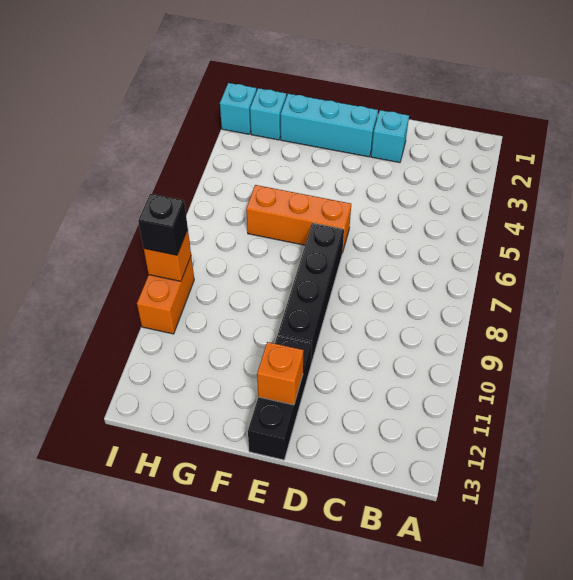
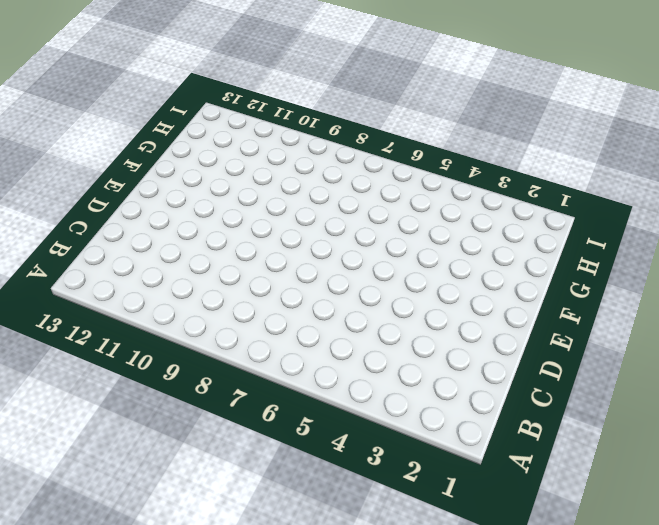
none -> cyan 1x1 brick [371,110,409,163]
none -> cyan 1x3 brick [281,94,378,157]

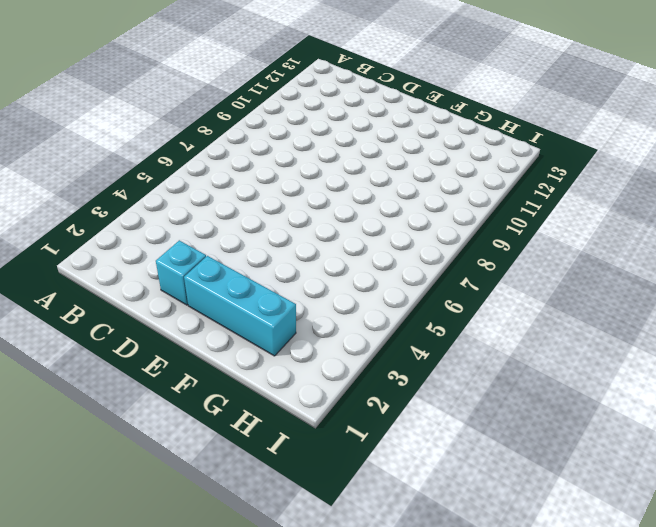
none -> orange 1x3 brick [246,185,351,253]
none -> black 1x4 brick [278,223,344,363]

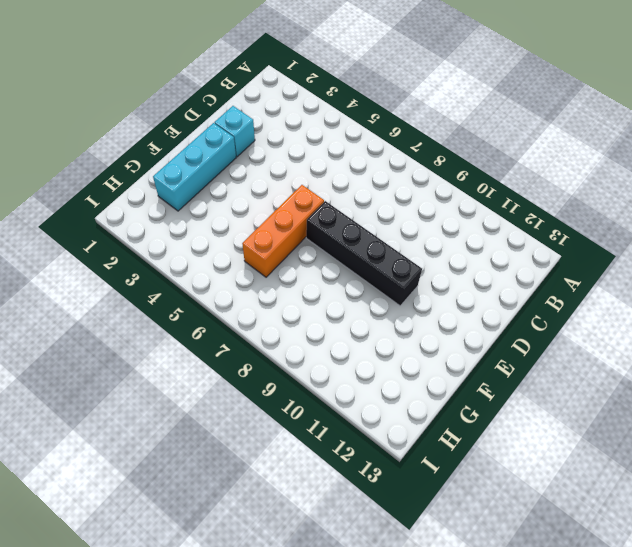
none -> black 1x3 brick [248,335,312,460]
none -> cyan 1x1 brick [250,88,286,140]

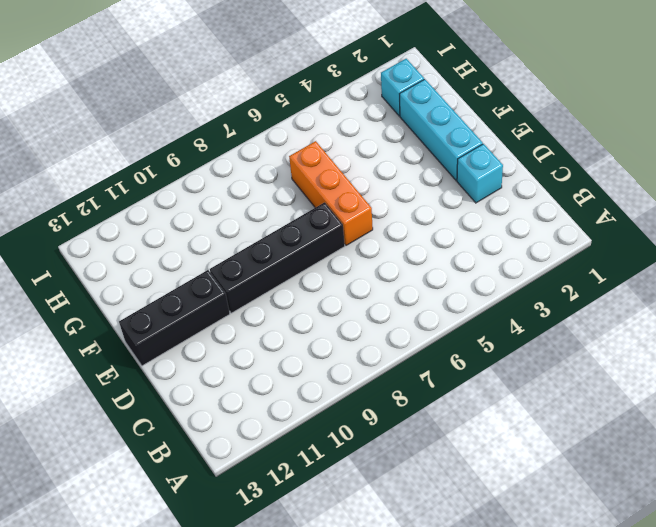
none -> cyan 1x1 brick [220,83,257,134]
none -> orange 1x2 brick [137,257,194,334]

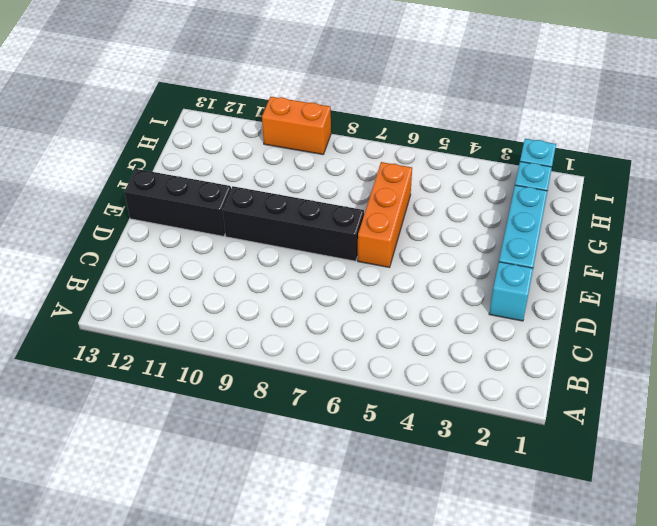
none -> orange 1x1 brick [257,342,304,405]
none -> orange 1x1 brick [144,230,191,281]

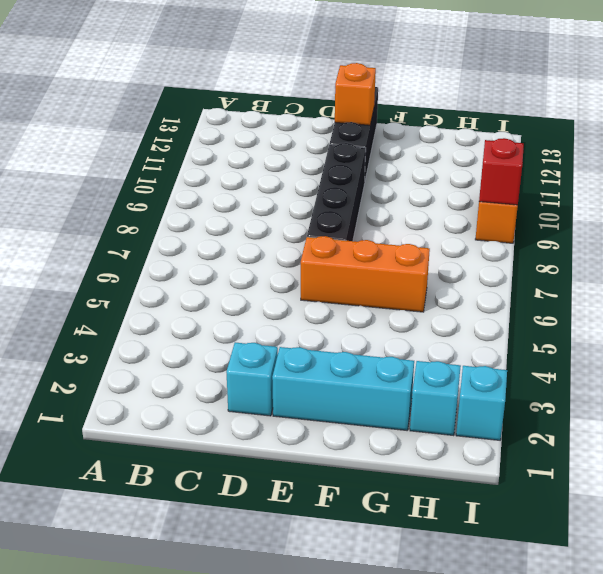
red 1x1 brick [479,138,524,205] -> orange 1x1 brick [144,230,191,281]
none -> black 1x1 brick [138,194,188,255]

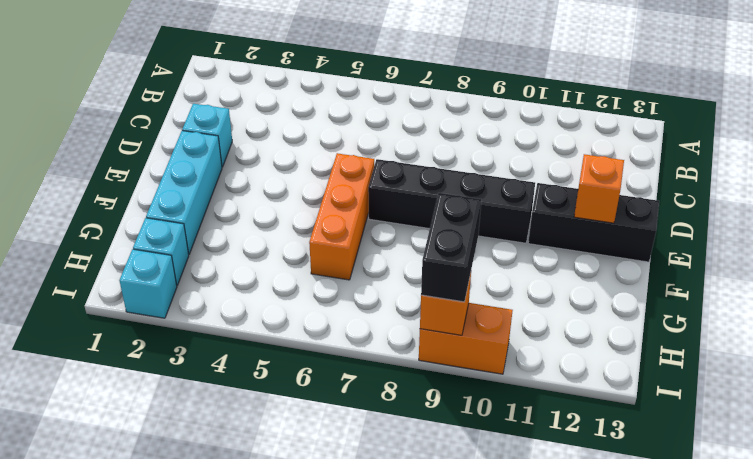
black 1x2 brick [421,193,481,302] -> black 1x1 brick [138,194,188,255]

